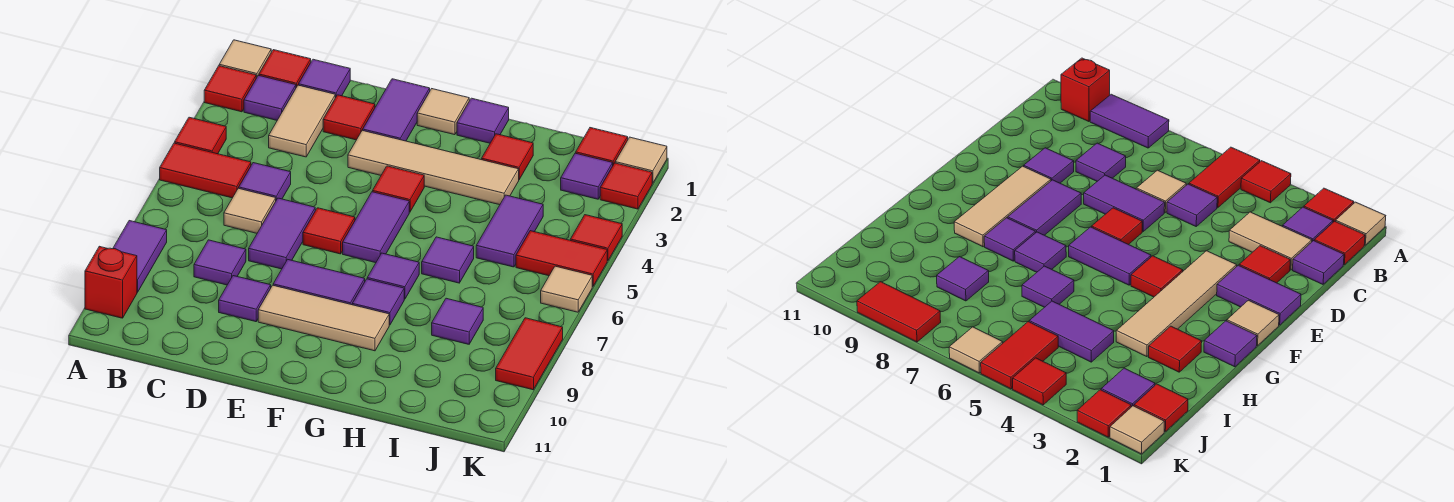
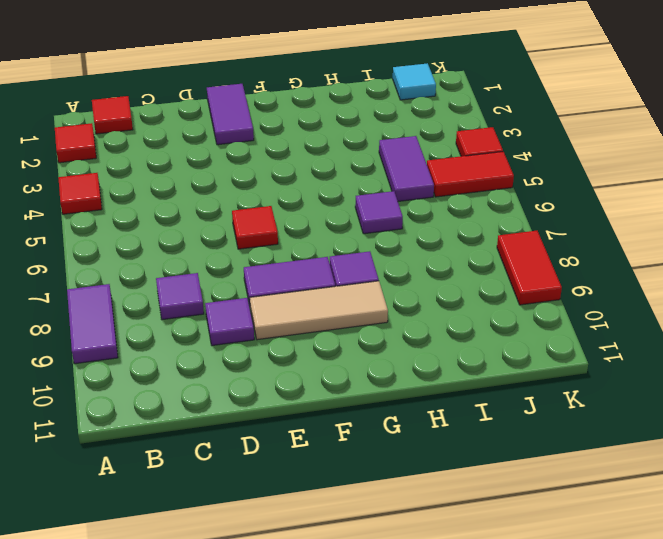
cyan 1x1 tile [393,63,436,100] -> red 1x1 tile [576,128,628,164]
none -> tan 1x1 tile [219,40,271,78]
none -> red 1x2 tile [160,143,251,198]
none -> red 1x1 brick [85,246,137,318]
none -> purple 1x1 tile [244,75,296,120]

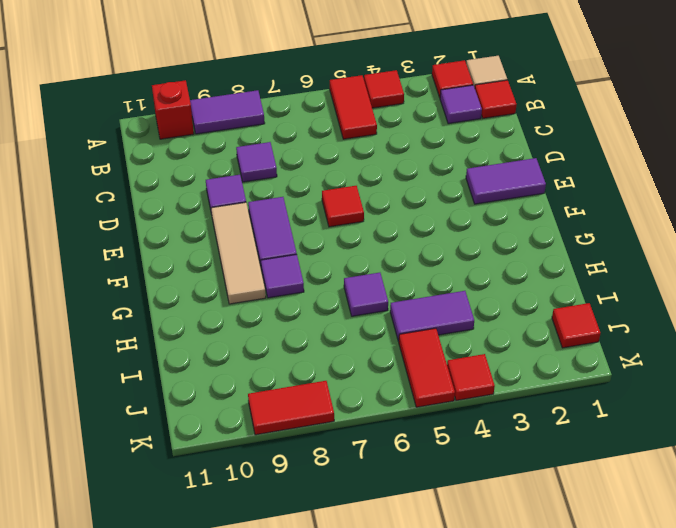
none -> purple 1x1 tile [299,59,350,98]
none -> tan 1x2 tile [269,85,335,157]
none -> purple 1x1 tile [239,163,291,200]
none -> tan 1x1 tile [224,188,276,233]

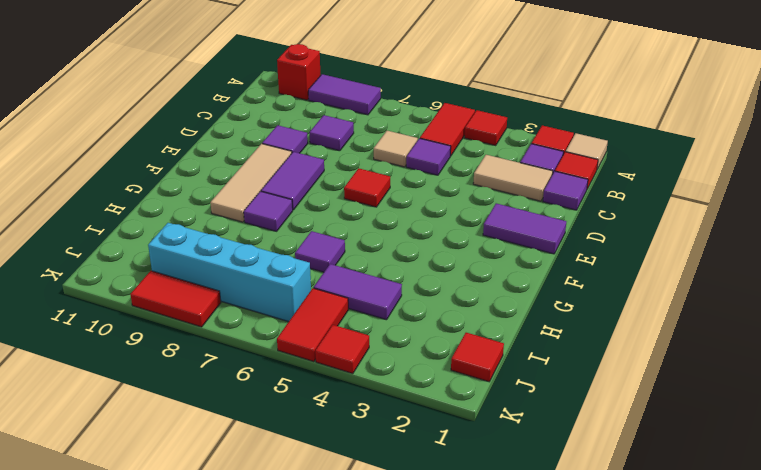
cyan 1x4 brick [148,223,311,322] -> none
none -> red 1x1 tile [323,95,375,140]
none -> purple 1x2 tile [249,198,315,269]
none -> tan 1x4 tile [348,130,519,205]
none -> tan 1x1 tile [417,89,469,135]

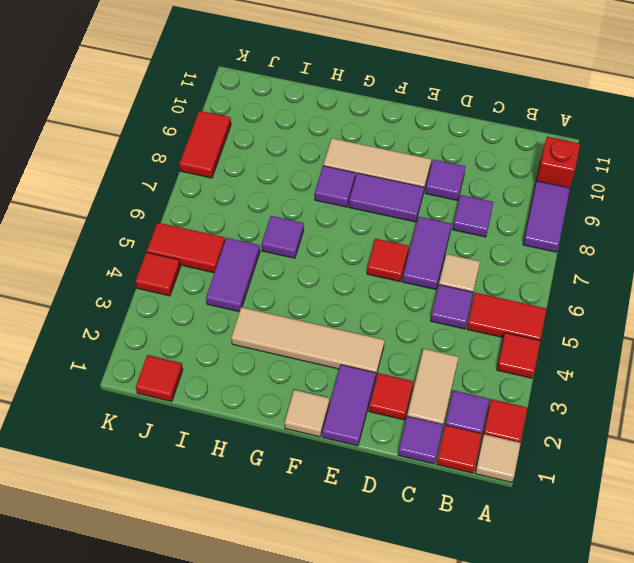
none -> red 1x1 tile [373,166,424,212]
none -> purple 1x2 tile [343,192,409,263]
none -> purple 1x1 tile [457,98,509,143]
none -> purple 1x1 tile [367,253,419,299]

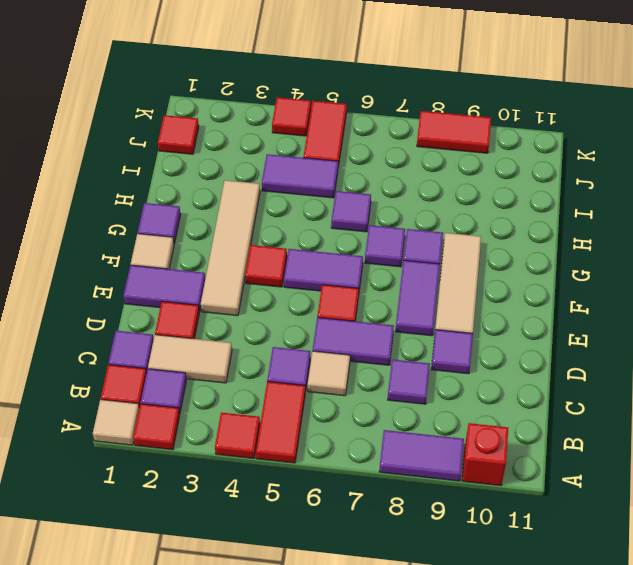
none -> red 1x1 tile [482,134,533,179]
none -> purple 1x1 tile [432,298,483,344]
none -> purple 1x1 tile [561,153,613,199]
none -> tan 1x1 tile [615,137,667,183]

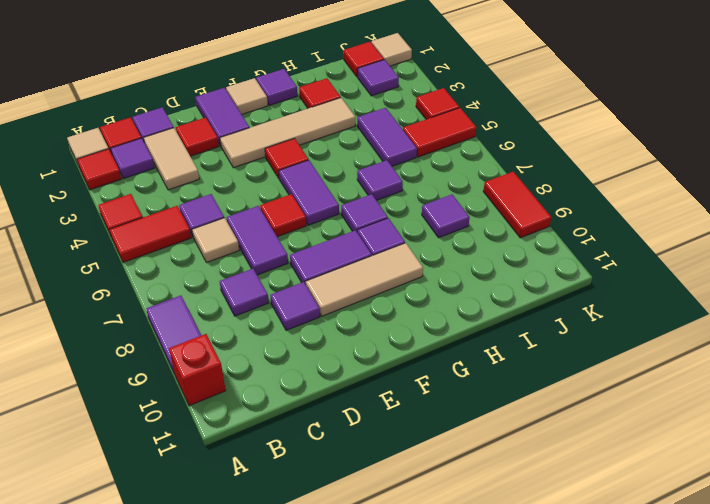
none -> red 1x1 tile [600,163,652,209]
none -> tan 1x1 tile [541,266,592,312]

